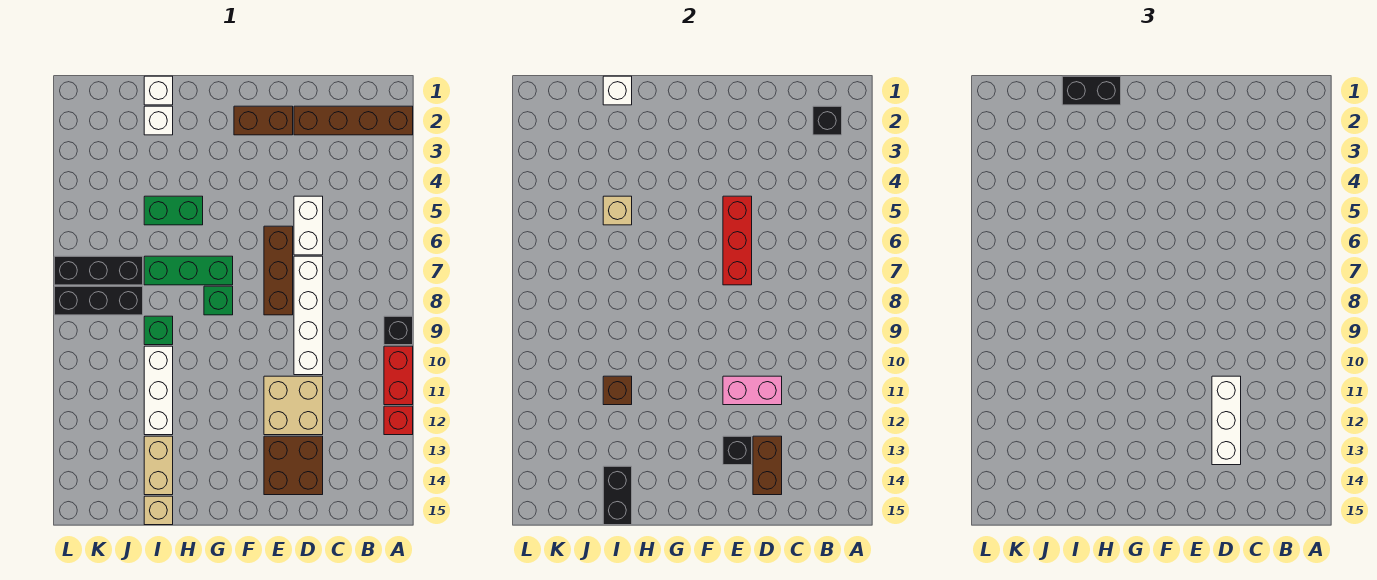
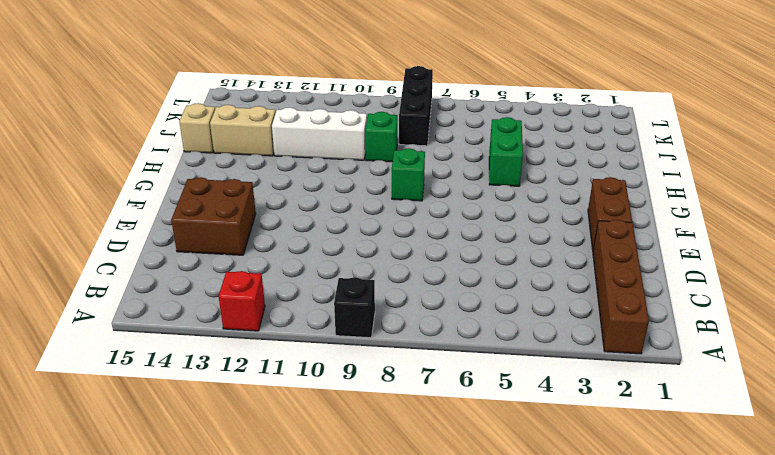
none -> red 1x2 brick [384,346,413,405]
none -> white 1x2 brick [294,196,323,255]
none -> white 1x4 brick [294,256,323,375]
none -> tan 2x2 brick [264,376,323,435]

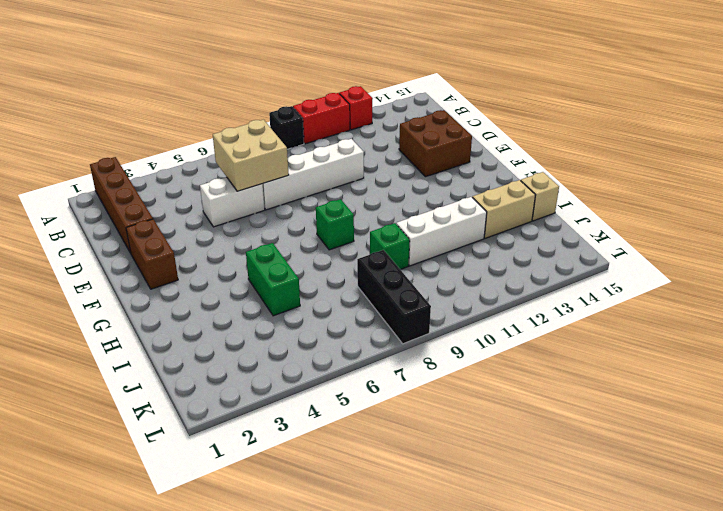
tan 2x2 brick [213,120,289,191] -> tan 2x2 brick moved to [264,376,323,435]
none -> brown 1x3 brick [264,226,293,315]
none -> green 1x3 brick [144,256,233,285]
none -> white 1x1 brick [144,76,173,105]
none -> white 1x1 brick [144,106,173,135]

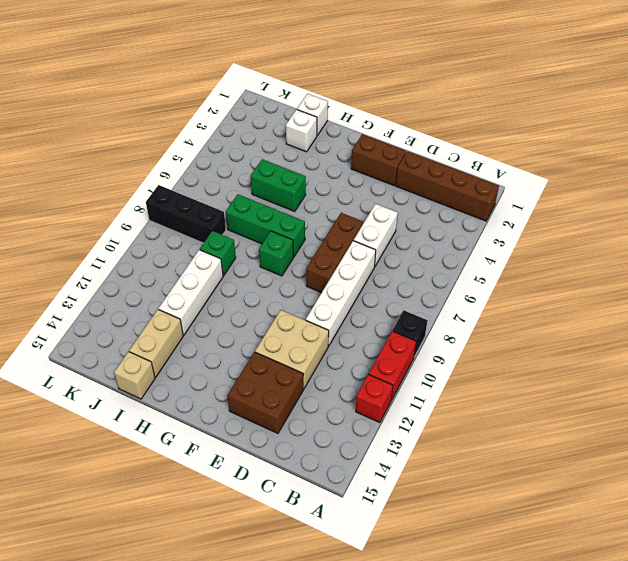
none -> black 1x3 brick [54,256,143,285]
none -> black 1x1 brick [813,106,842,135]
none -> pink 1x2 brick [723,376,782,405]
none -> brown 1x2 brick [753,436,782,495]

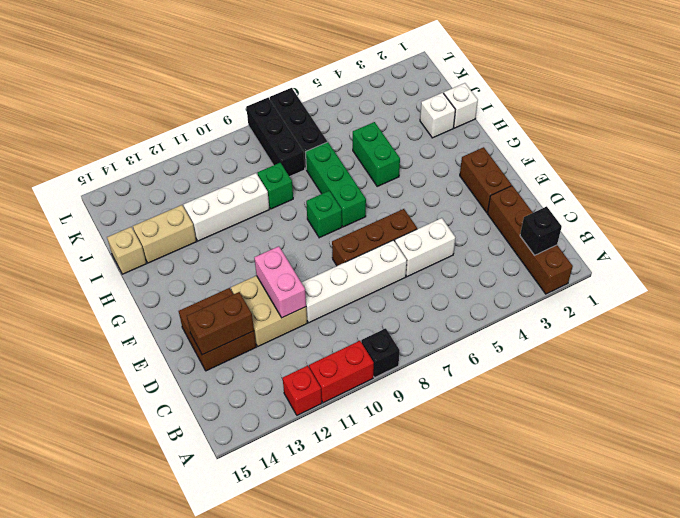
none -> red 1x3 brick [723,196,752,285]
none -> black 1x1 brick [723,436,752,465]
none -> white 1x1 brick [603,76,632,105]
none -> tan 1x1 brick [603,196,632,225]

